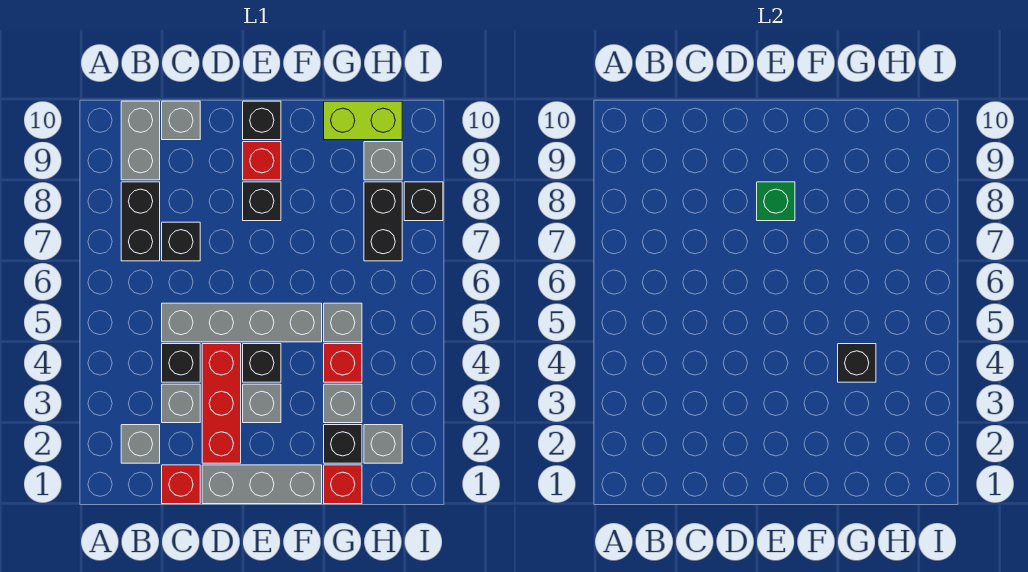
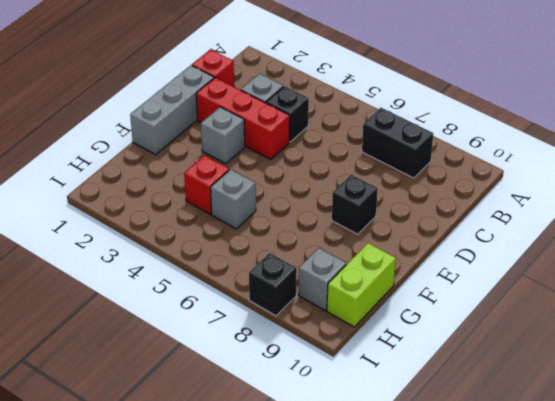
none -> grey 1x1 brick [121,425,160,463]
none -> grey 1x2 brick [121,101,160,180]
none -> grey 1x4 brick [162,303,322,342]

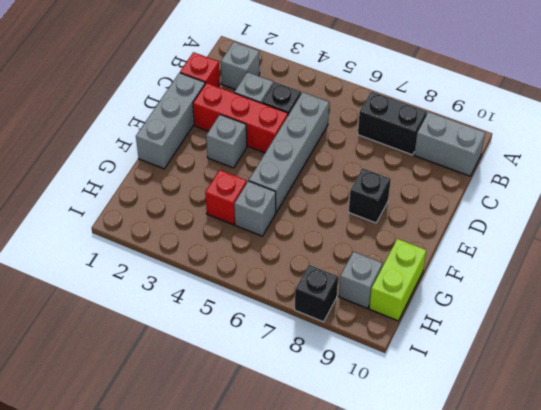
none -> black 1x1 brick [162,222,200,261]
none -> grey 1x1 brick [162,101,200,140]
none -> black 1x1 brick [243,344,281,382]

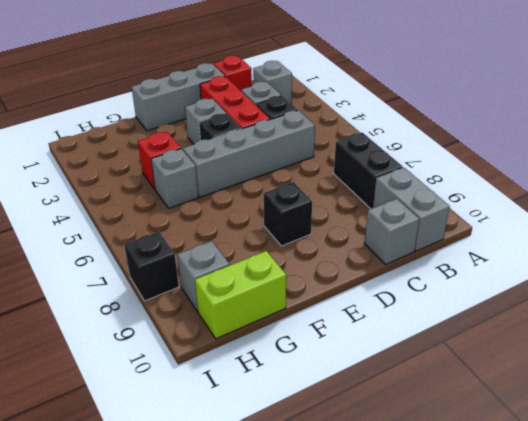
none -> black 1x1 brick [162,222,200,261]
none -> red 1x1 brick [243,142,281,180]
none -> black 1x1 brick [243,101,281,140]

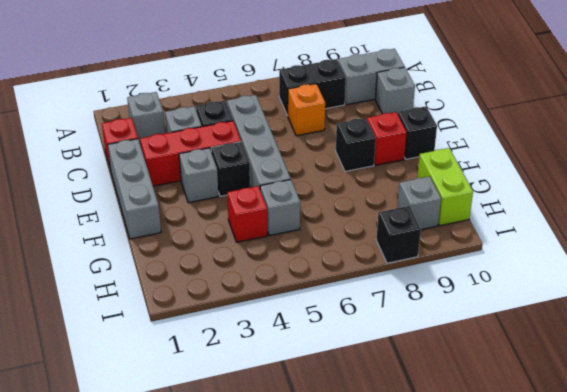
orange 1x1 brick [288,84,325,136] -> black 1x1 brick [162,222,200,261]
none -> red 1x1 brick [324,465,362,504]
none -> black 1x1 brick [324,425,362,463]
none -> grey 1x1 brick [324,384,362,423]

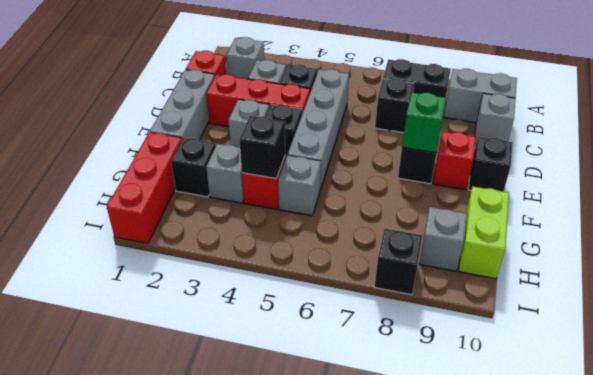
red 1x3 brick [107,132,182,244] -> red 1x1 brick [324,465,362,504]
none -> grey 1x1 brick [364,425,402,463]
none -> black 1x2 brick [364,182,402,261]

